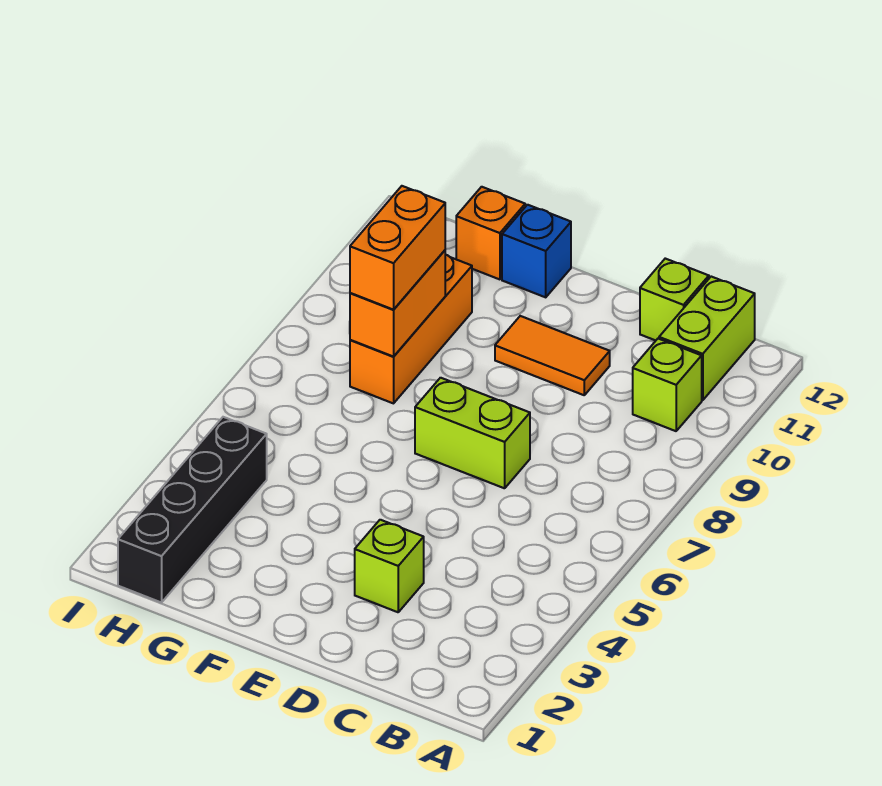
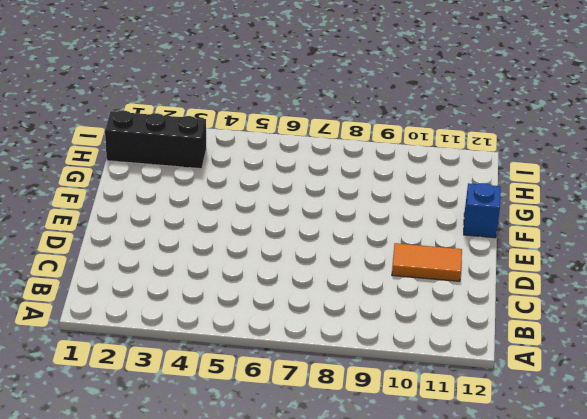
orange 1x2 tile [392,243,462,281] -> orange 1x2 tile turned to [495,316,610,395]
black 1x3 brick [105,111,206,169] -> black 1x4 brick [118,417,267,603]
none -> lime 1x1 brick [633,339,702,431]
none -> lime 1x2 brick [659,277,755,400]
none -> lime 1x1 brick [640,259,709,341]

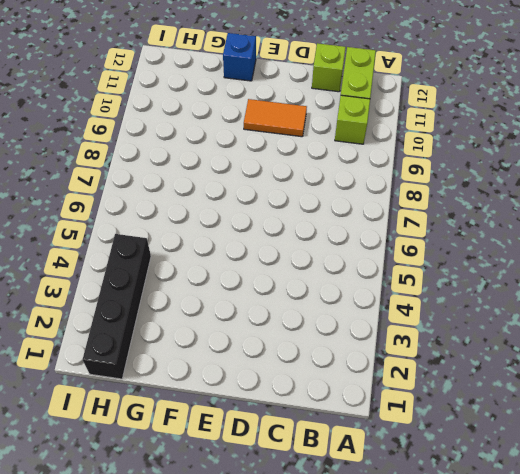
none -> lime 1x1 brick [355,520,424,612]
none -> lime 1x2 brick [415,378,530,488]
none -> orange 1x3 brick [350,254,472,403]

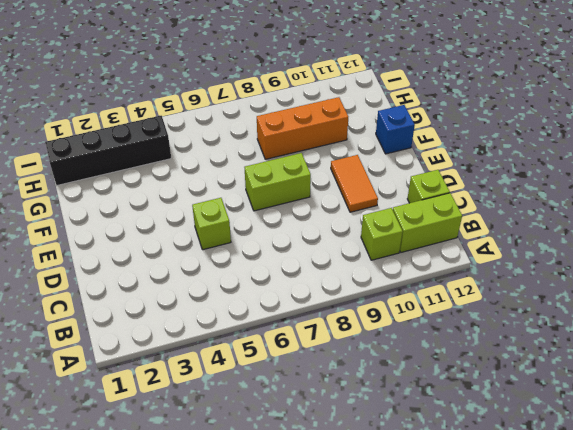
lime 1x1 brick [192,198,231,250] -> lime 1x1 brick moved to [355,520,424,612]
lime 1x2 brick [245,153,311,211] -> lime 1x2 brick turned to [415,378,530,488]
none -> orange 1x1 brick [456,187,525,279]
none -> orange 1x2 brick [350,250,445,357]
none -> orange 1x2 brick [350,186,445,310]

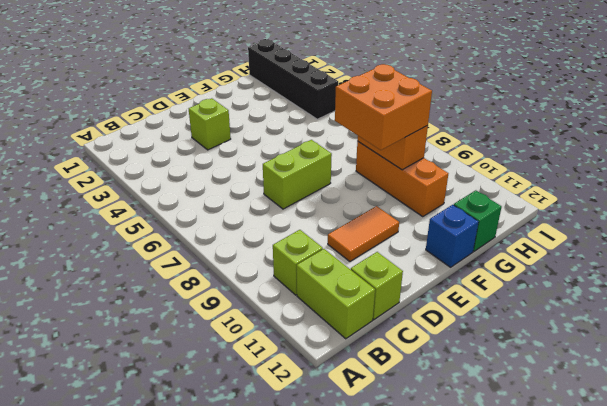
orange 2x2 brick [335,64,432,150] -> orange 1x2 brick [350,186,445,310]
green 1x1 brick [454,190,502,251] -> orange 1x1 brick [456,187,525,279]

